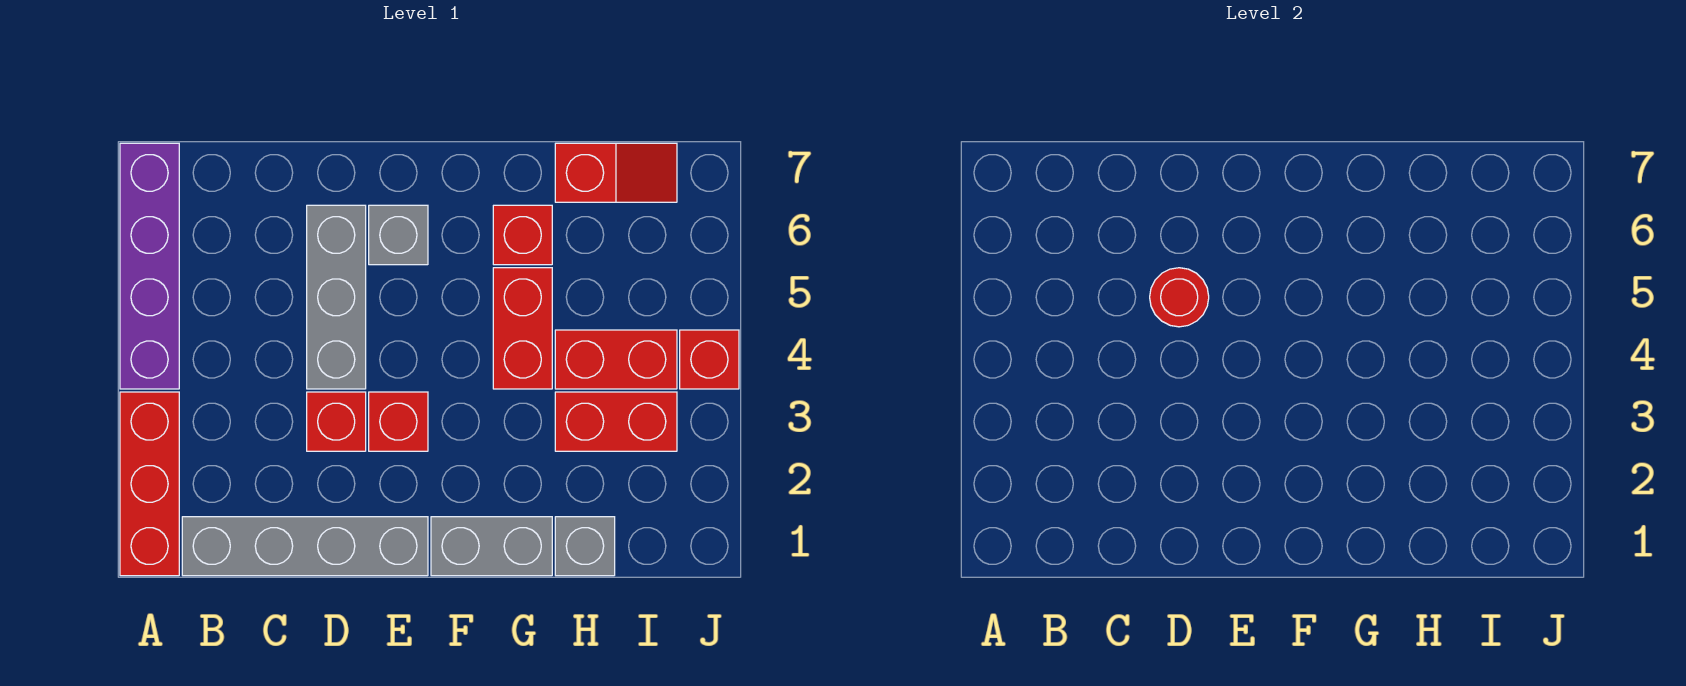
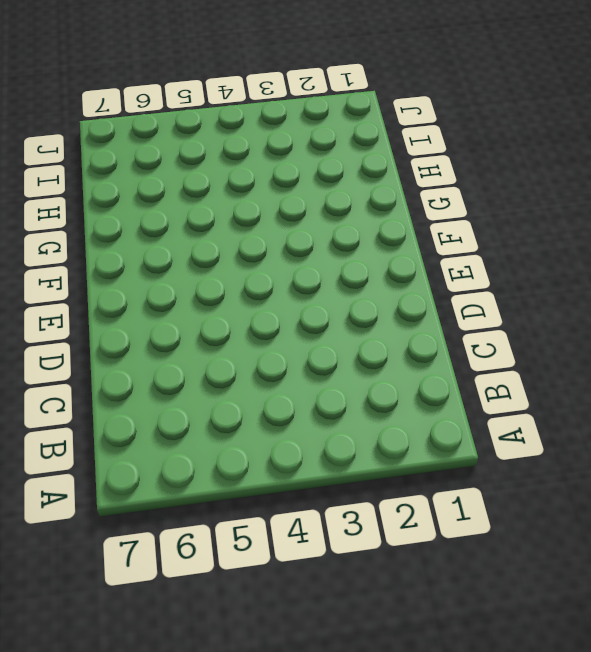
none -> red 1x3 brick [120,392,179,576]
none -> purple 1x4 brick [120,143,179,389]
none -> grey 1x4 brick [182,517,428,576]

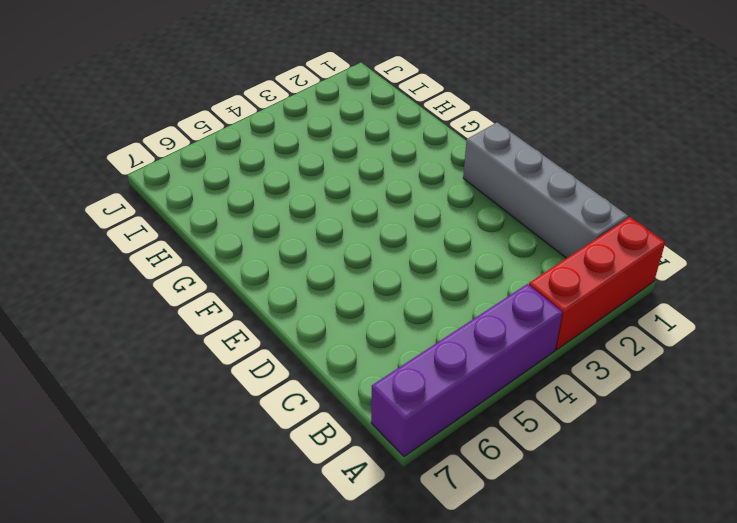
none -> red 1x1 brick [307,392,366,451]
none -> grey 1x3 brick [307,205,366,389]
none -> red 1x1 brick [369,392,428,451]

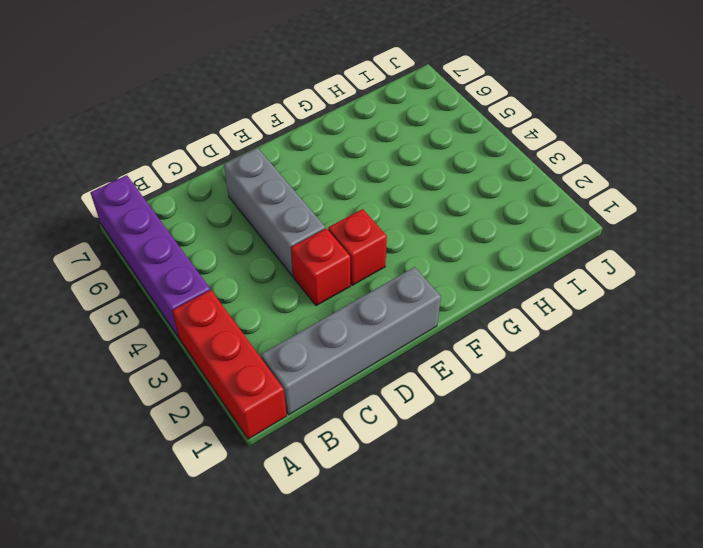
none -> grey 1x1 brick [369,205,428,265]
none -> grey 1x2 brick [431,517,552,576]
none -> red 1x2 brick [493,268,552,389]

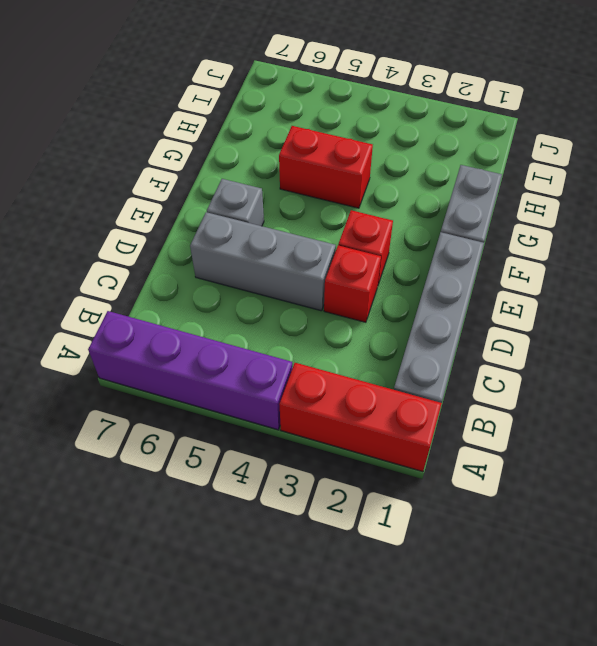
none -> red 1x1 brick [493,205,552,265]
none -> grey 1x1 brick [555,517,615,576]
none -> red 1x2 brick [555,392,677,451]

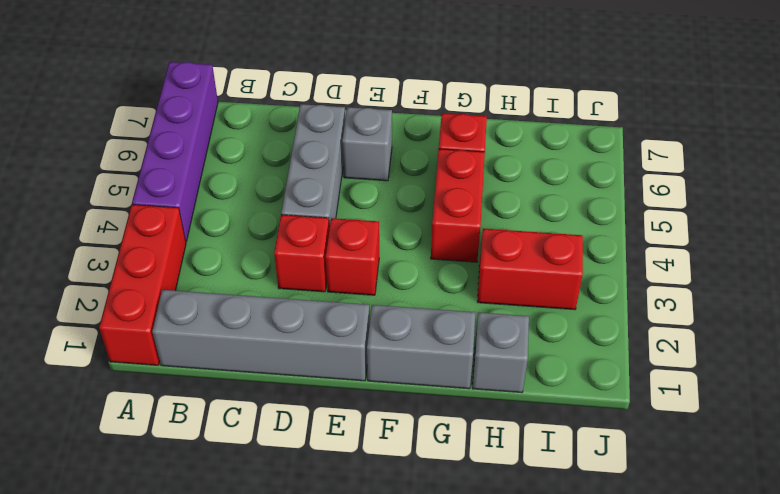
none -> red 1x2 brick [555,330,677,389]
none -> red 1x2 slope [555,143,677,202]
none -> red 1x1 brick [680,330,739,389]

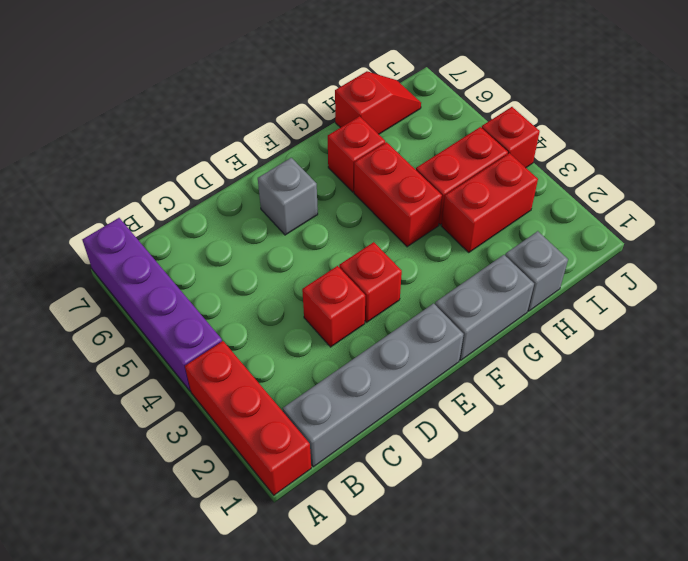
none -> grey 1x3 brick [307,205,366,389]
none -> red 1x1 round brick [1150,268,1209,327]

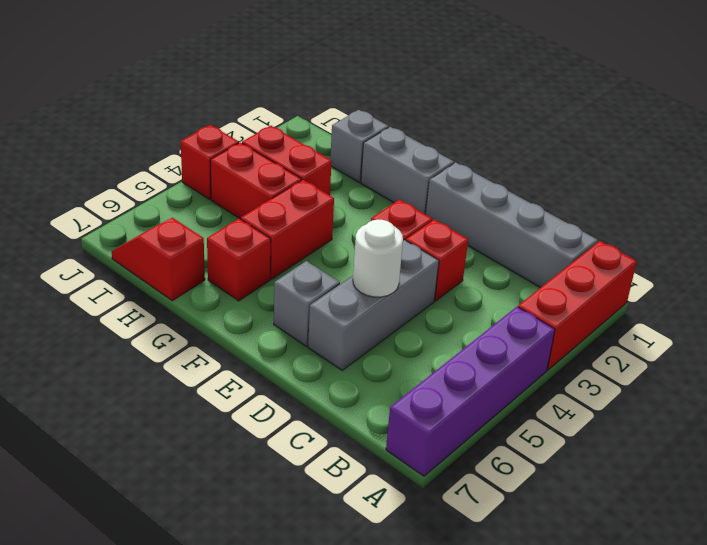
white 1x1 round brick [353,220,403,297] -> red 1x1 round brick [1150,268,1209,327]

